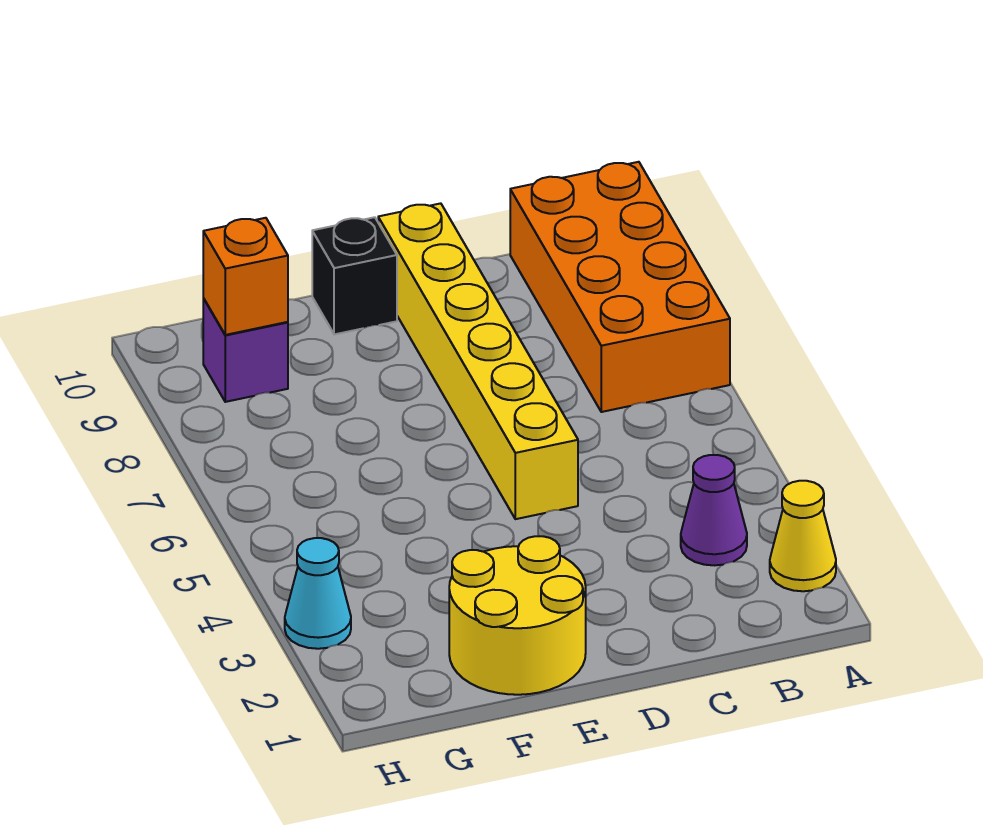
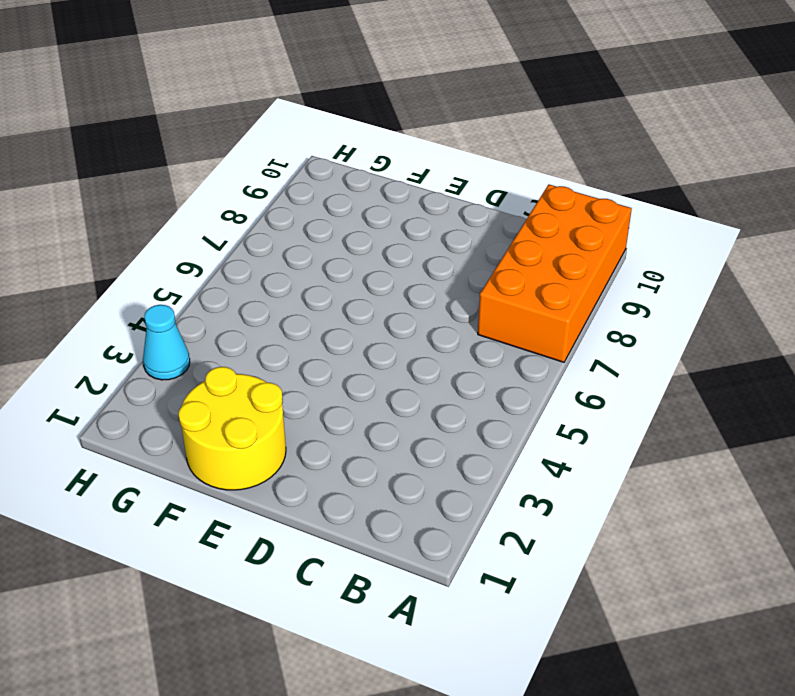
none -> yellow 1x1 cone [770,481,836,591]
none -> purple 1x1 cone [681,455,747,565]

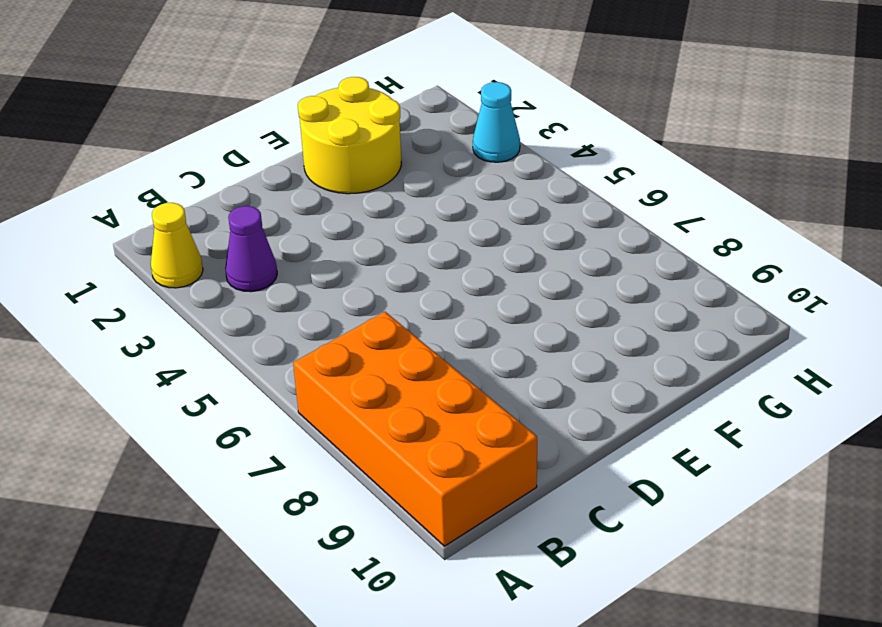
none -> yellow 1x6 brick [378,203,578,519]
none -> black 1x1 brick [312,217,397,334]

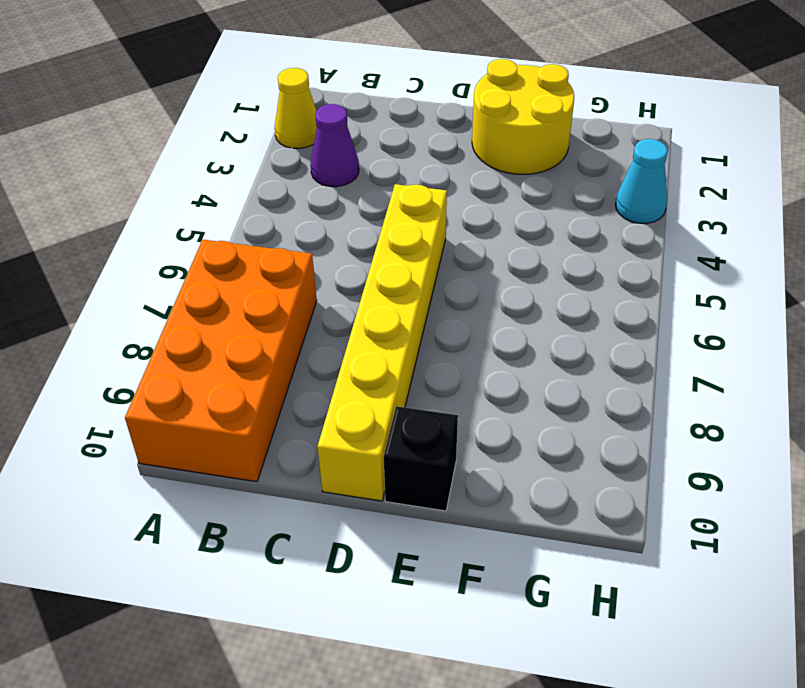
none -> purple 1x1 brick [203,298,288,402]
none -> orange 1x1 brick [203,218,288,335]

